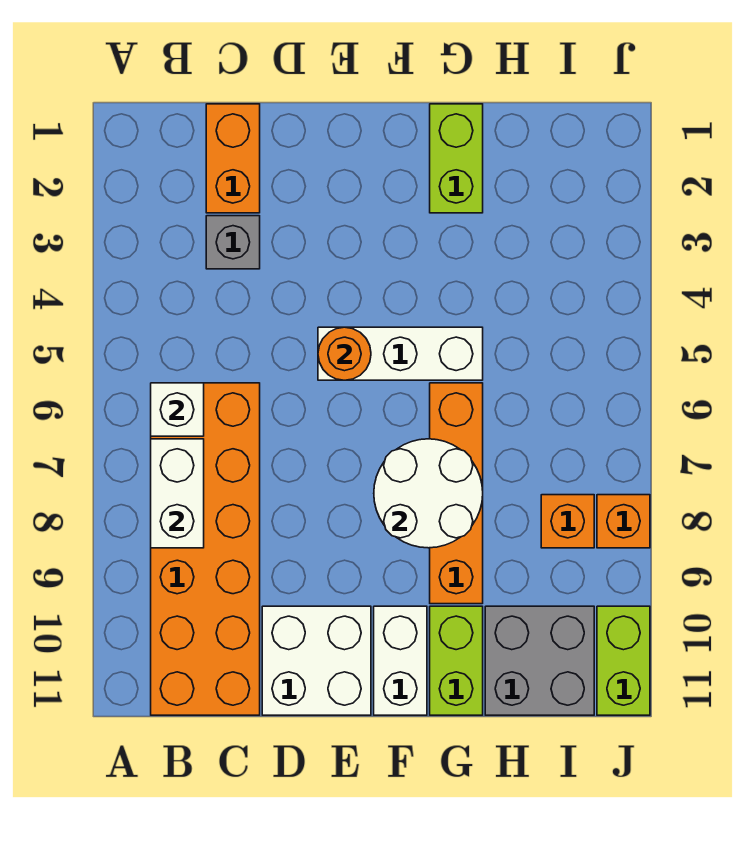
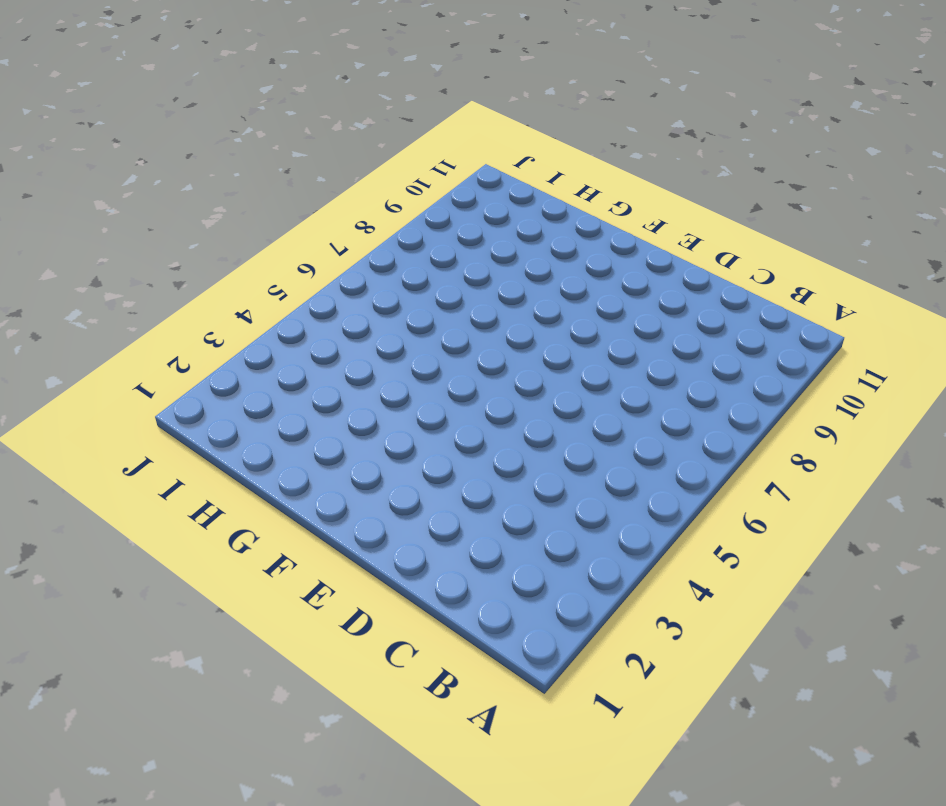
none -> orange 2x6 brick [151,383,260,715]
none -> orange 1x2 brick [206,104,260,213]
none -> grey 1x1 brick [206,216,260,269]

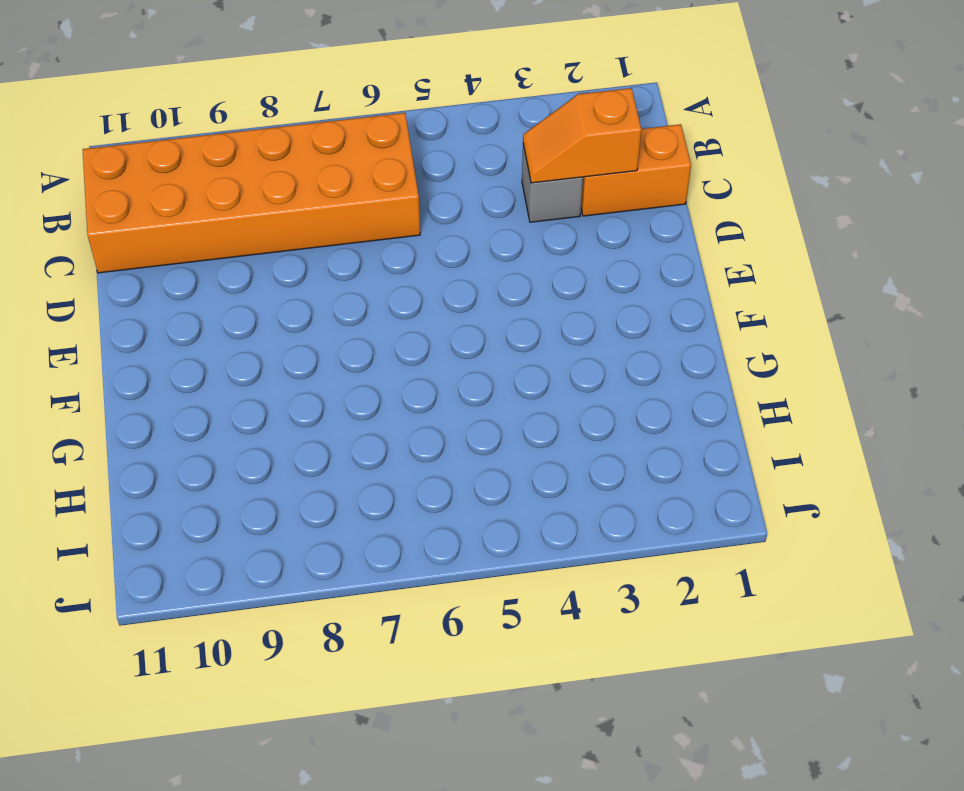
orange 1x2 slope [523,88,641,183] -> none
none -> white 2x2 brick [262,606,371,715]
none -> white 1x3 brick [318,327,483,380]
none -> white 1x2 brick [374,606,427,715]

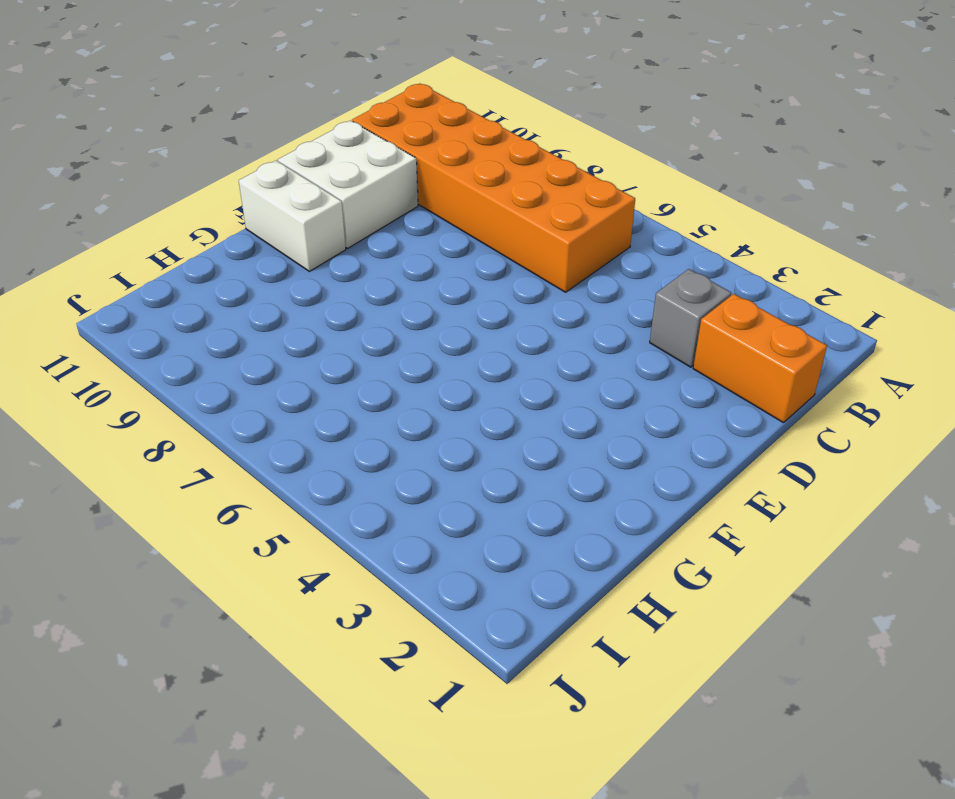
none -> white 1x3 brick [318,327,483,380]
none -> lime 1x2 brick [430,104,483,213]
none -> orange 1x4 brick [430,383,483,604]

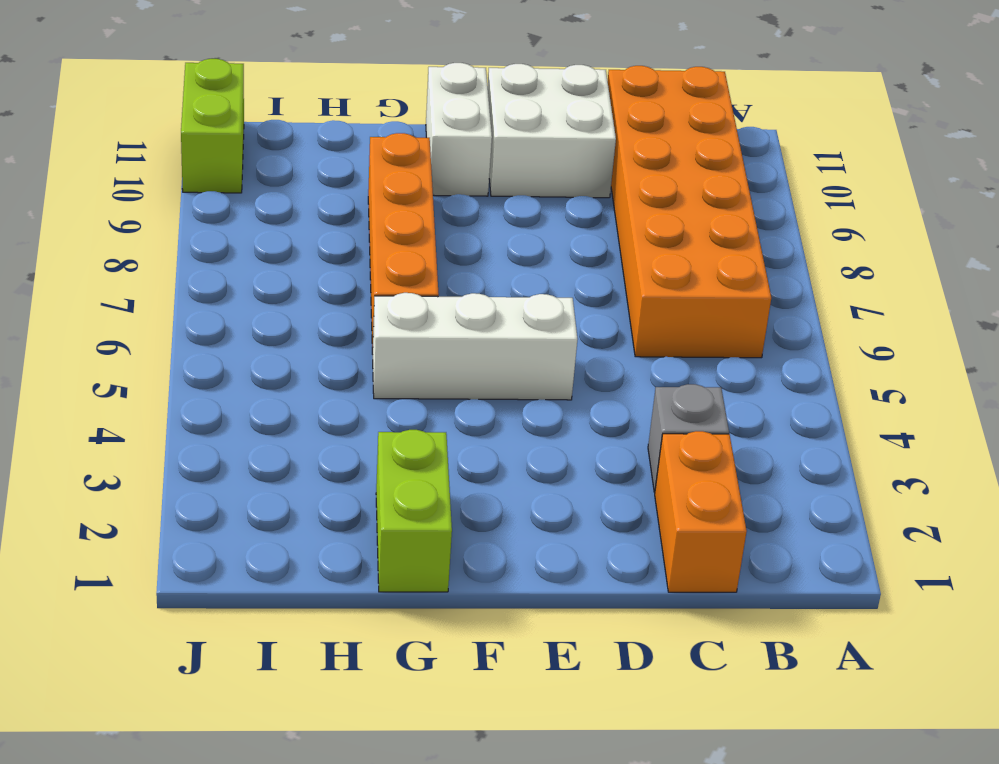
none -> lime 1x2 brick [430,606,483,715]
none -> grey 2x2 brick [485,606,594,715]
none -> orange 1x1 brick [541,495,594,548]

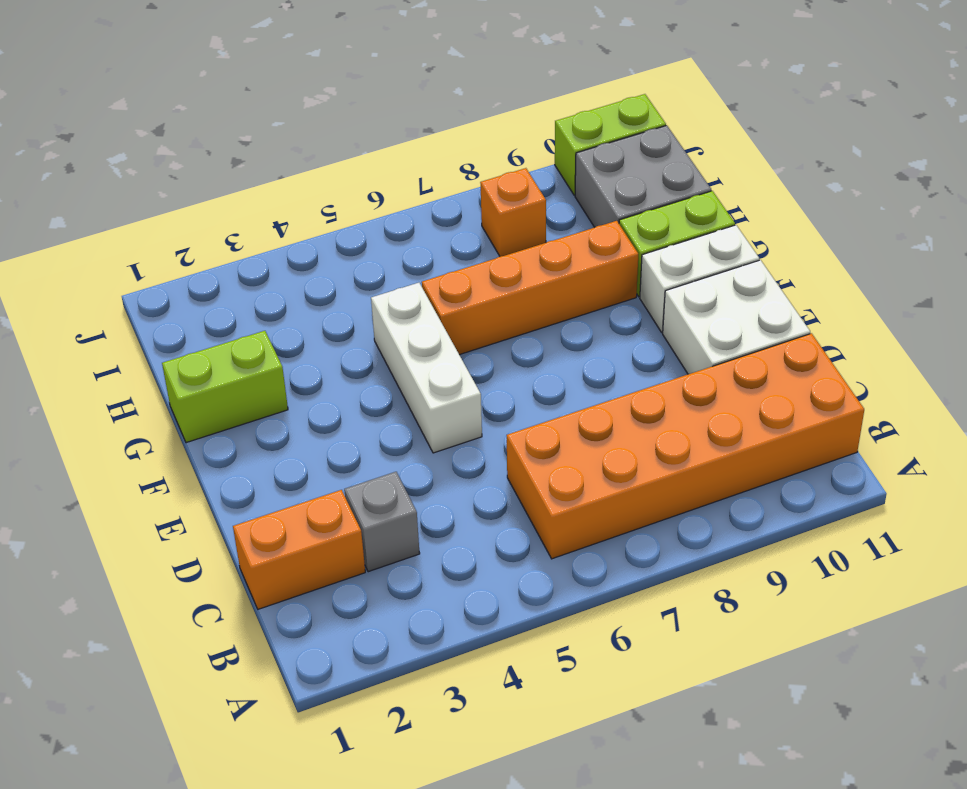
none -> orange 1x1 brick [597,495,650,548]
none -> white 1x1 brick [151,383,204,436]
none -> white 1x2 brick [151,439,204,548]

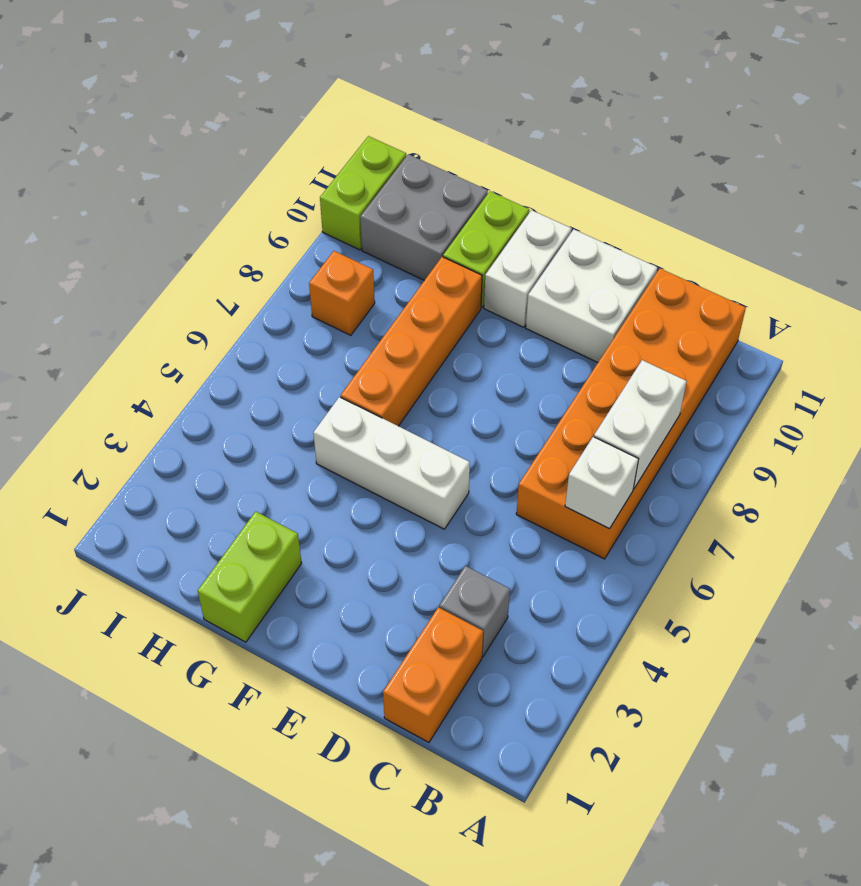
none -> orange 1x1 brick [597,495,650,548]
none -> orange 1x1 round brick [318,327,371,380]
none -> white 2x2 round brick [374,439,483,548]

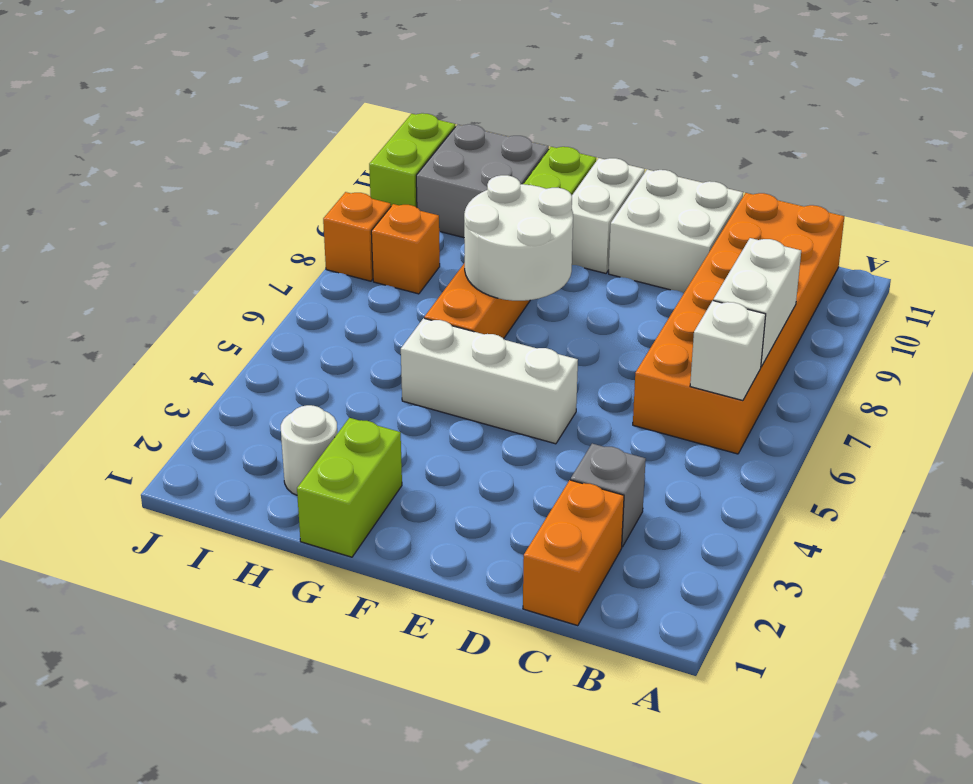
white 1x1 round brick [281,405,337,495] -> none
none -> orange 1x1 round brick [318,327,371,380]

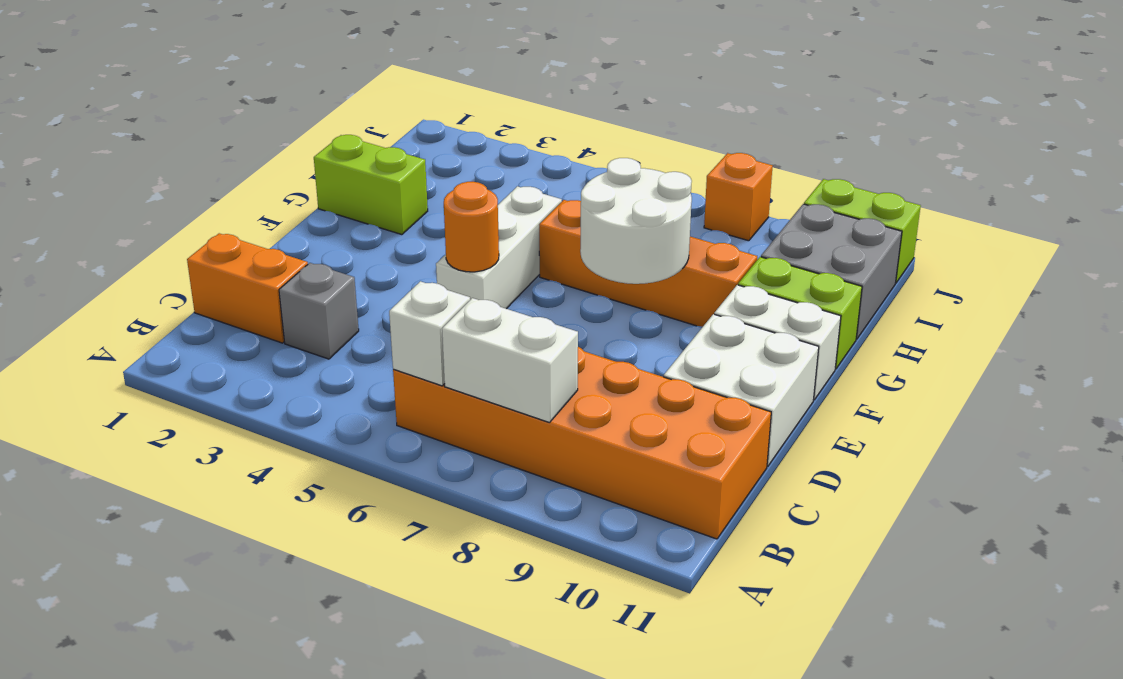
none -> orange 1x1 brick [541,495,594,548]

